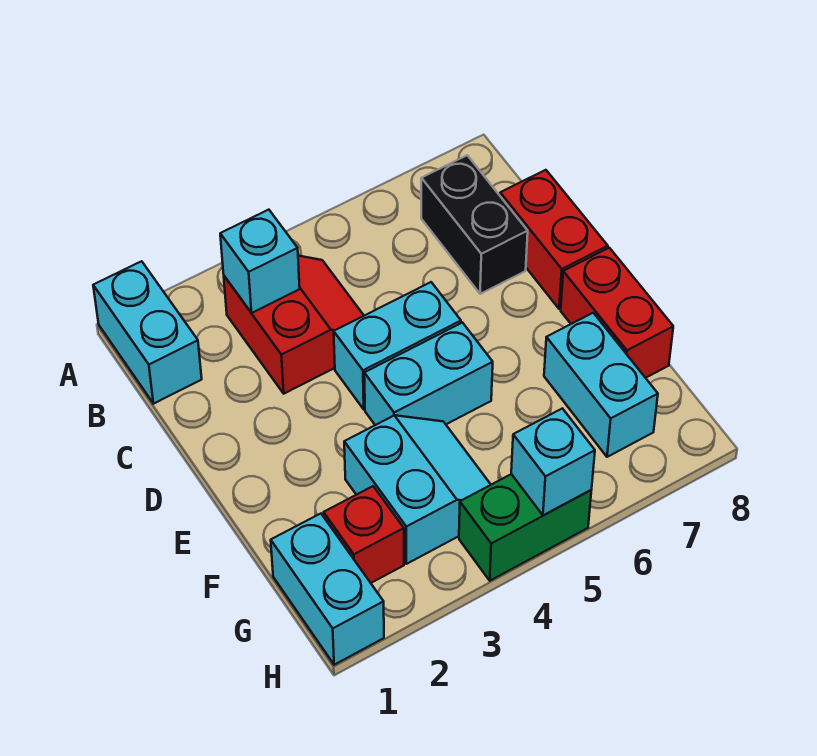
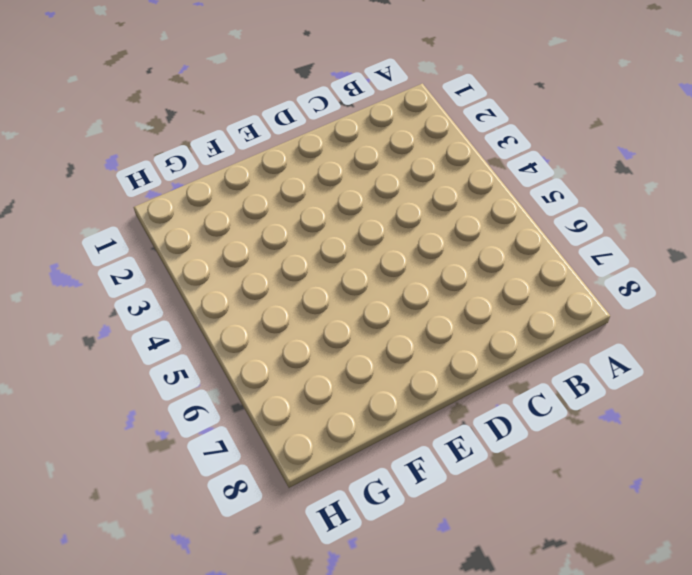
none -> cyan 1x2 brick [93,261,202,404]
none -> red 2x2 slope [224,256,364,394]
none -> black 1x2 brick [421,155,528,294]

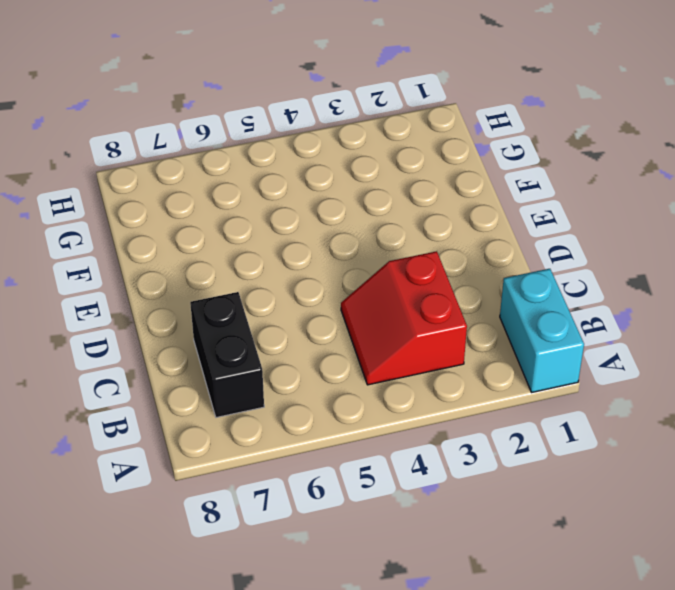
none -> red 1x2 brick [500,170,608,309]
none -> cyan 1x2 brick [334,282,461,409]
none -> cyan 1x2 brick [364,323,493,425]

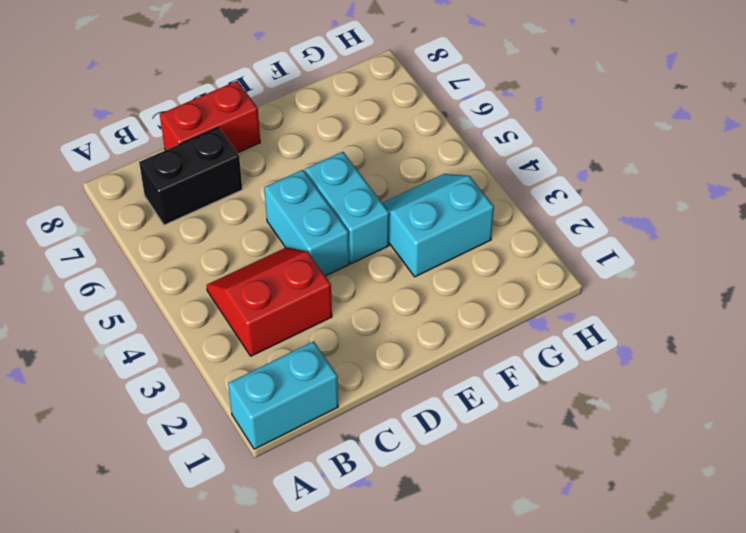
none -> red 1x2 brick [561,248,673,378]
none -> cyan 1x2 brick [544,313,658,457]
none -> cyan 1x2 brick [271,514,384,665]

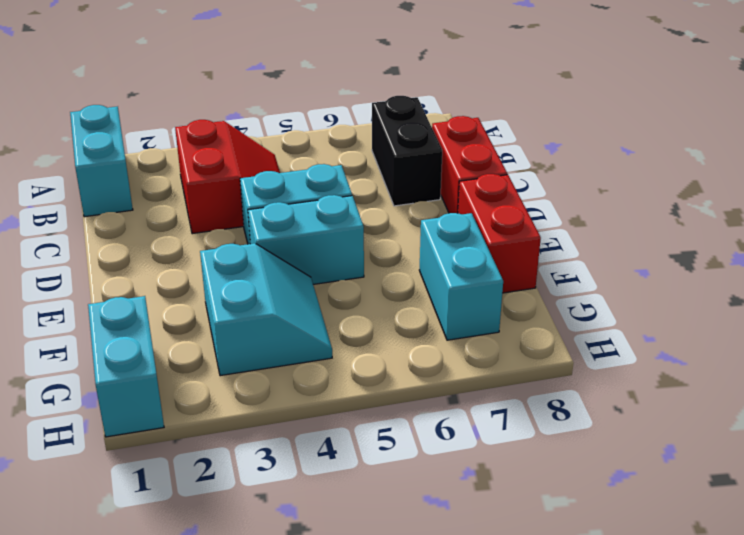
none -> red 1x1 brick [324,486,404,583]
none -> green 1x2 brick [459,474,591,581]
none -> cyan 1x1 brick [220,210,300,313]

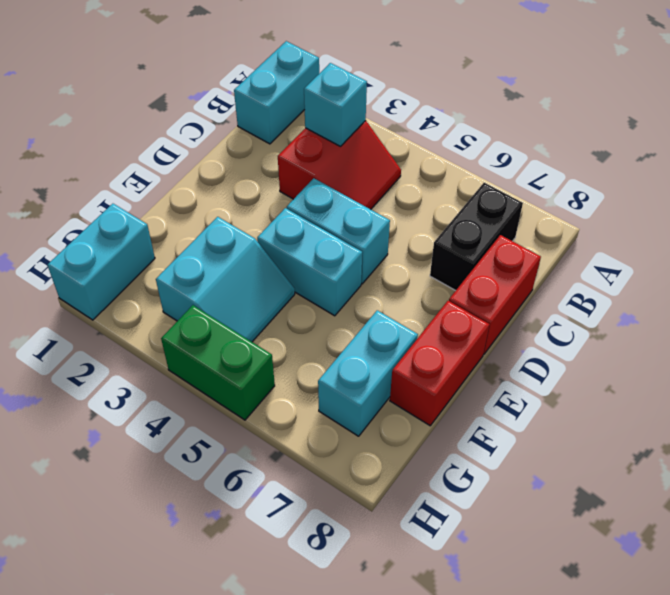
none -> red 1x1 brick [324,486,404,583]
none -> cyan 1x1 brick [511,408,595,515]

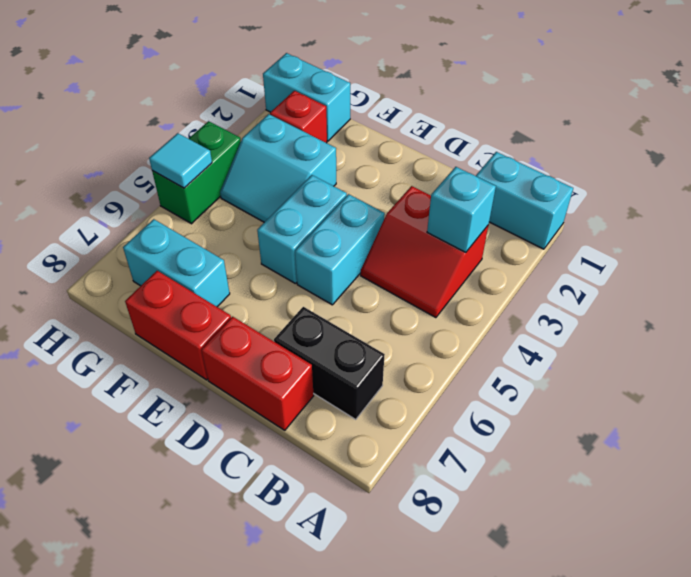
cyan 1x1 tile [149,133,212,188] -> cyan 1x1 brick [511,408,595,515]

